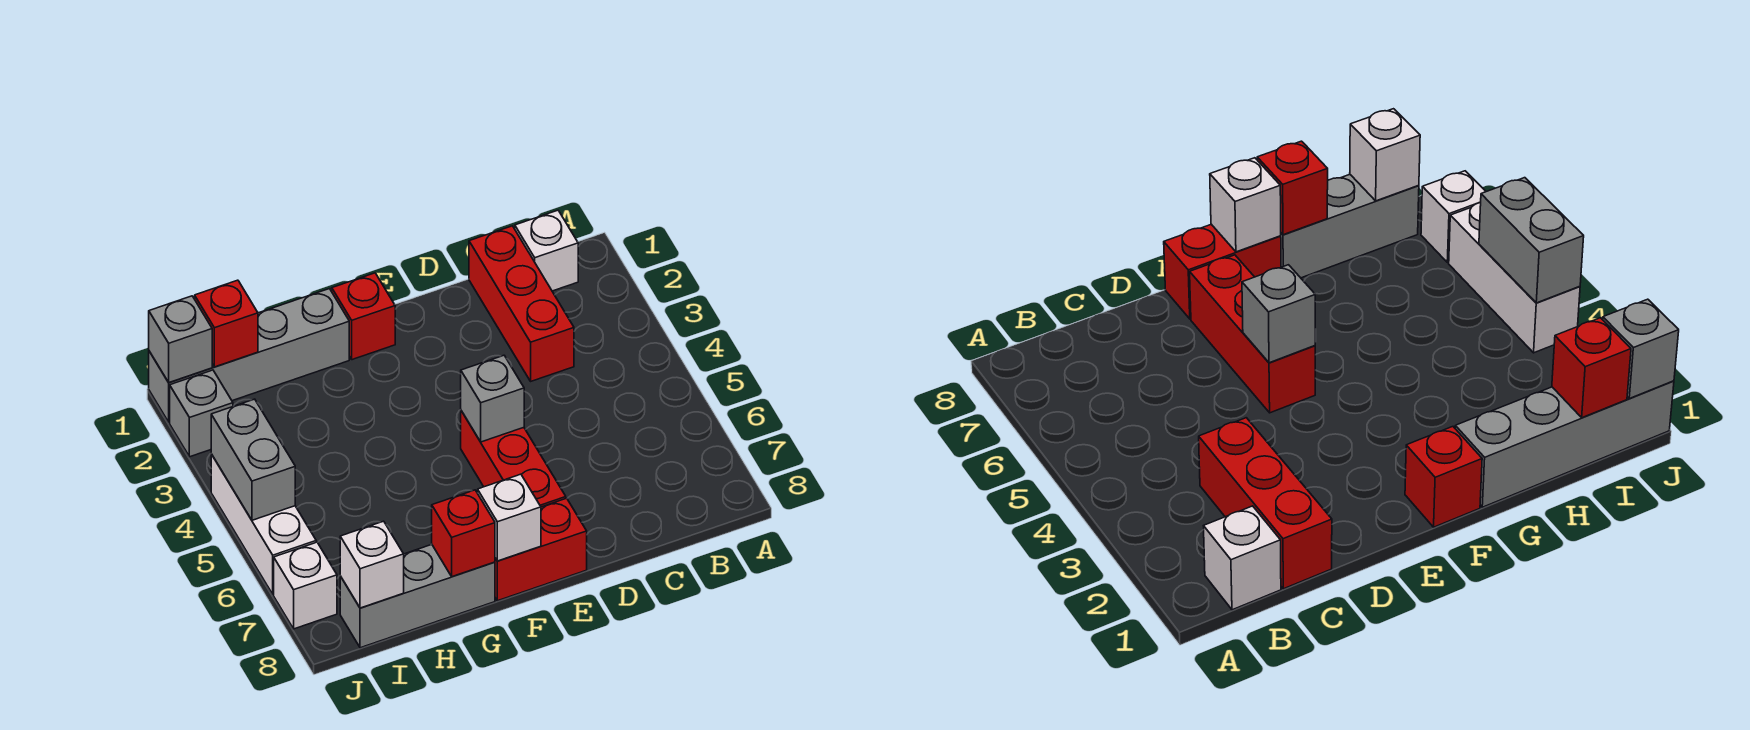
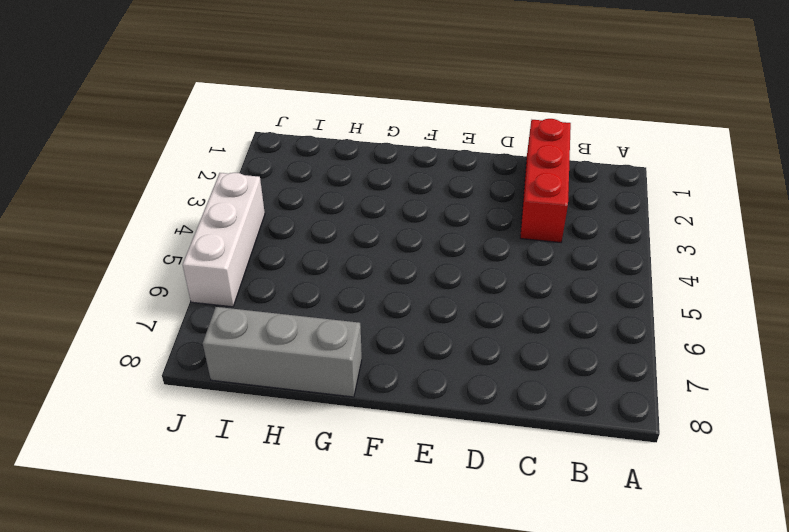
none -> white 1x1 brick [515,210,578,291]
none -> red 1x3 brick [461,411,566,507]
none -> red 1x2 brick [495,498,587,601]

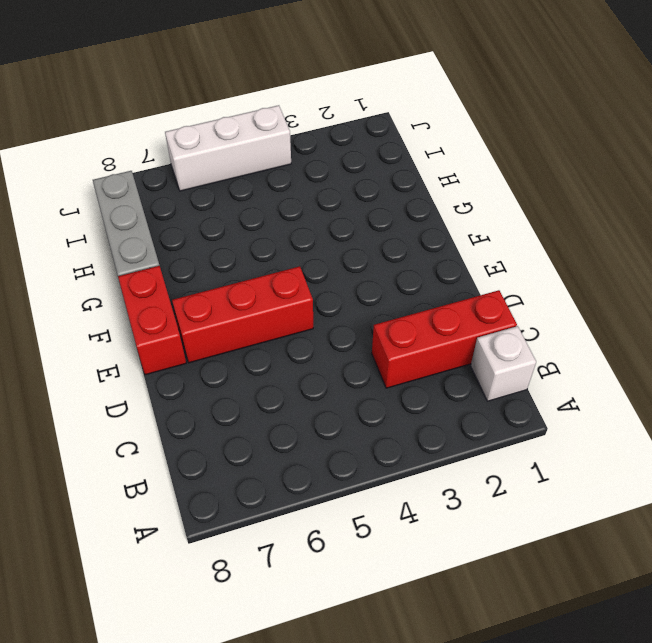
none -> red 1x1 brick [332,273,395,360]
none -> grey 1x4 brick [149,289,349,422]
none -> grey 1x1 brick [170,370,233,457]

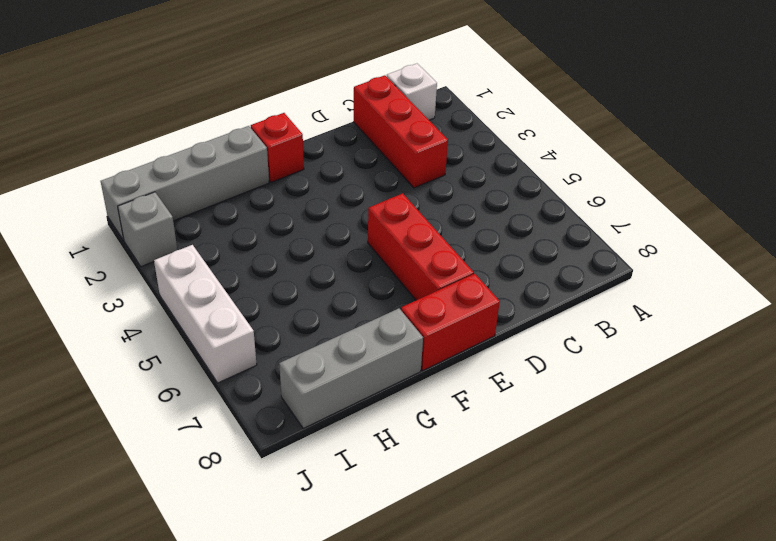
none -> white 1x1 brick [274,542,337,629]
none -> grey 1x1 brick [461,355,524,442]
none -> white 1x1 brick [478,474,541,561]

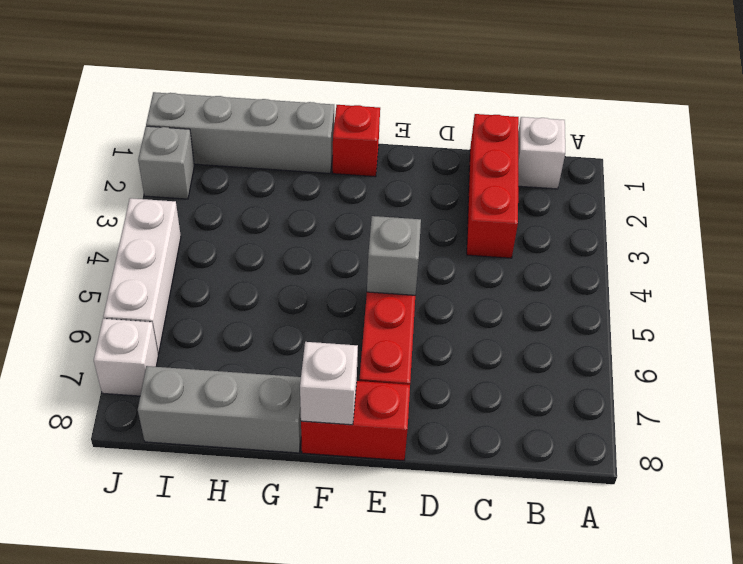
none -> red 1x1 brick [432,490,495,577]
none -> red 1x1 brick [195,280,258,367]
none -> white 1x1 brick [340,521,404,608]

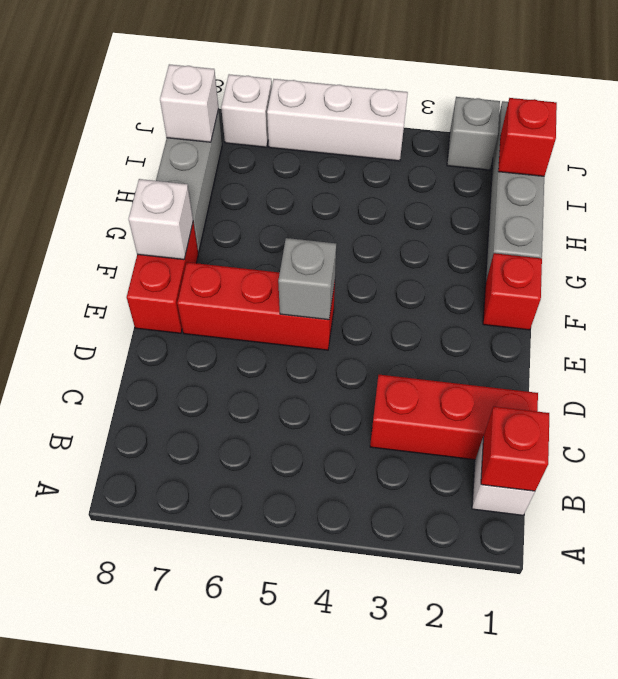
red 1x1 brick [481,407,549,491] -> red 1x1 brick moved to [432,490,495,577]
none -> grey 1x1 brick [149,296,212,382]
none -> grey 1x2 brick [211,399,295,520]

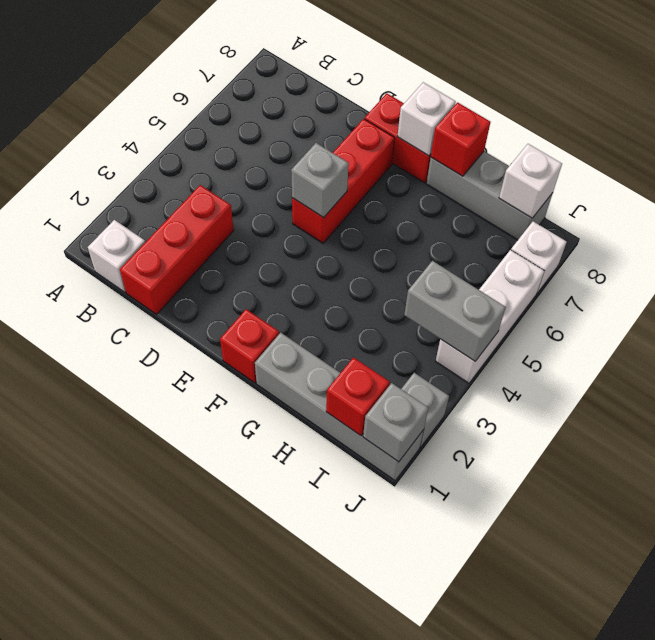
grey 1x2 brick [404,261,506,361] -> grey 1x2 brick turned to [211,399,295,520]

